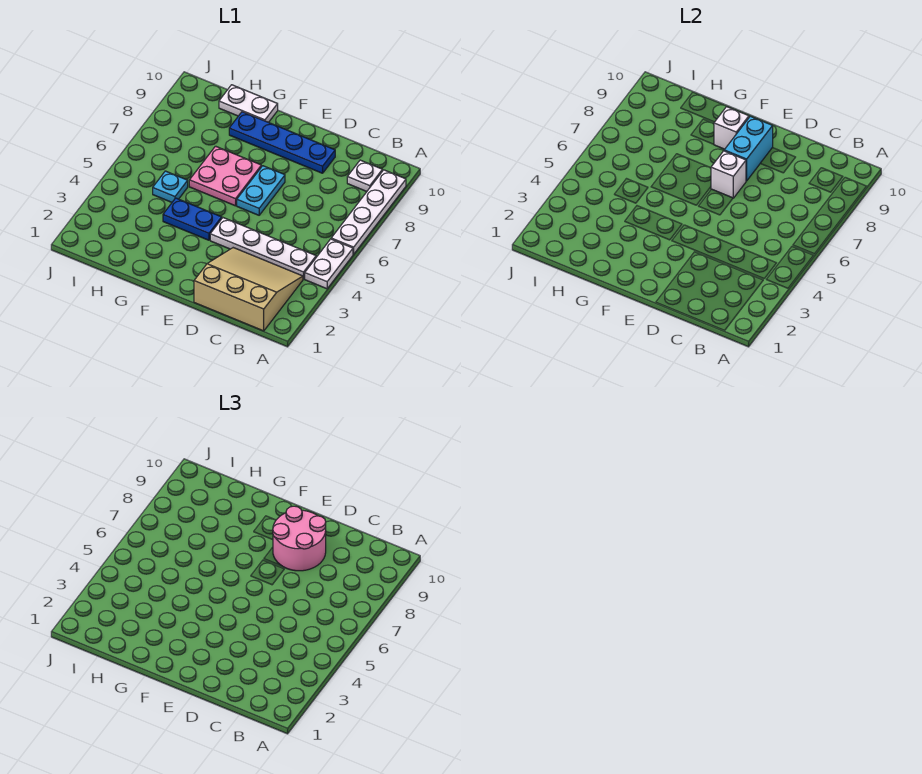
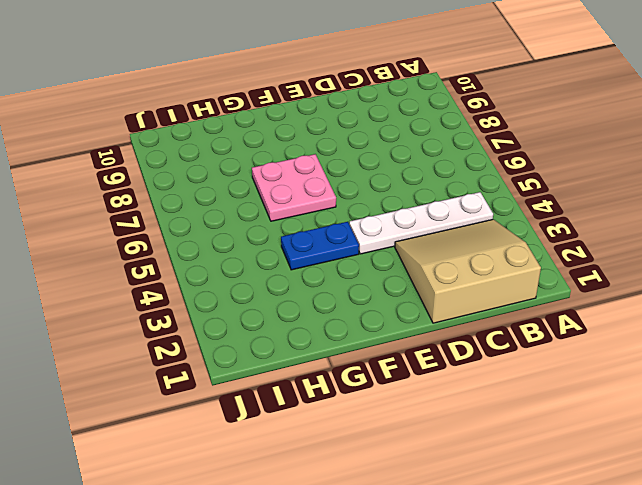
none -> white 1x2 plate [305,239,353,289]
none -> white 1x4 plate [331,170,406,254]
none -> white 1x1 plate [347,160,383,192]

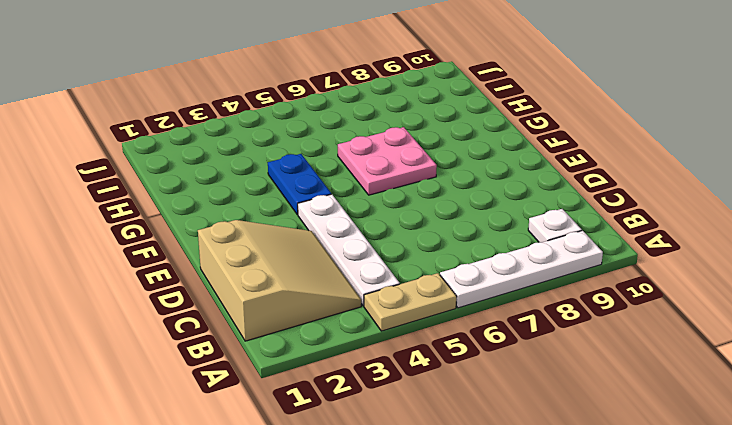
tan 1x2 plate [364,273,457,331] -> white 1x2 plate [305,239,353,289]
none -> blue 1x4 plate [229,112,335,173]
none -> cyan 1x2 plate [237,166,285,215]
none -> white 1x2 plate [219,85,278,123]

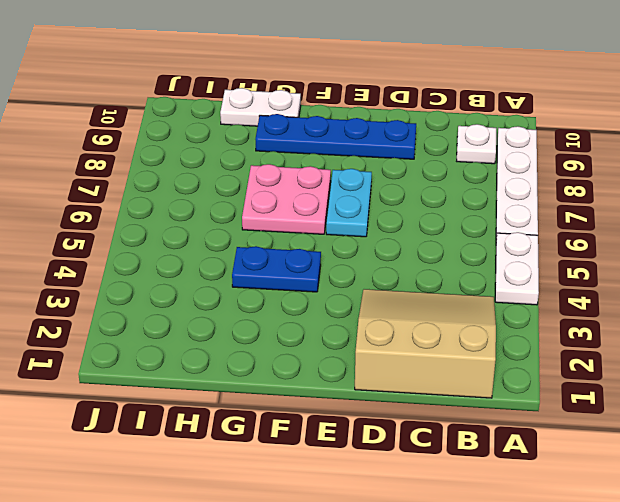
none -> white 1x4 plate [210,218,316,279]
none -> cyan 1x1 plate [153,171,188,202]
none -> white 1x1 brick [711,151,746,198]

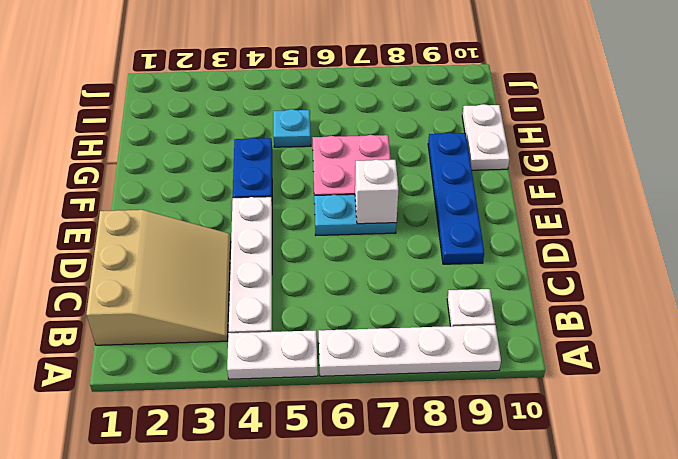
none -> cyan 1x2 brick [724,116,773,181]
none -> white 1x1 brick [714,107,749,149]
none -> pink 2x2 round brick [273,506,326,571]

